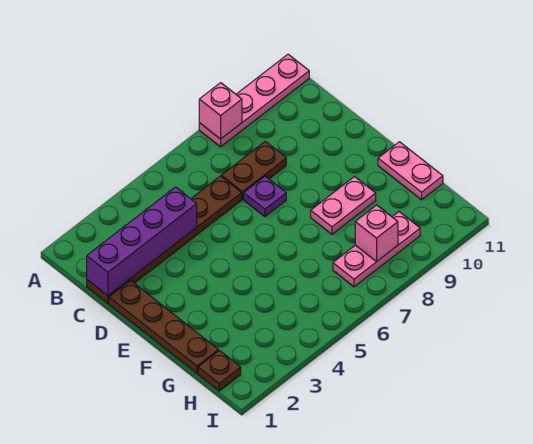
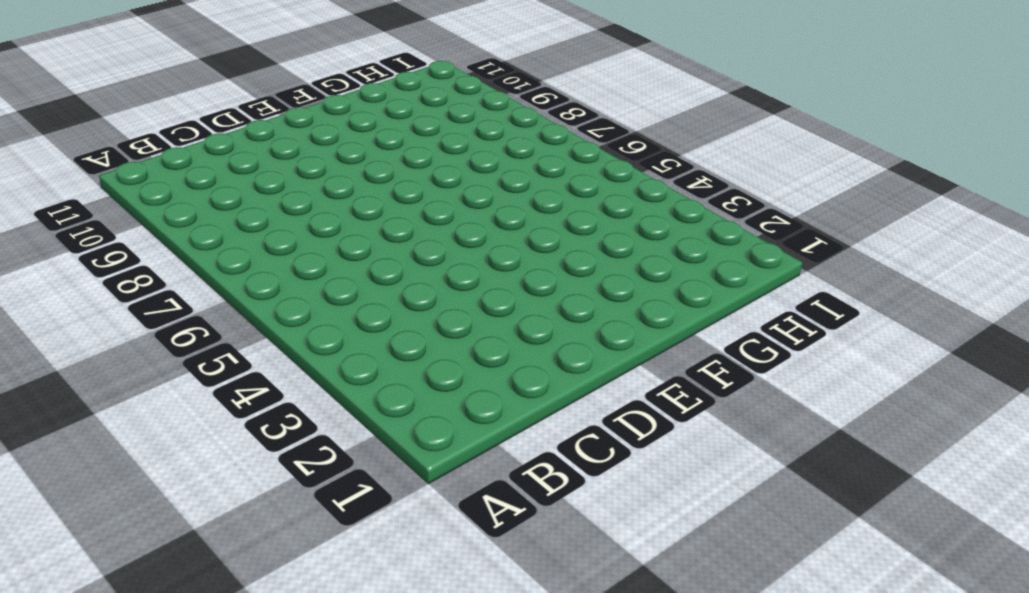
none -> pink 1x4 plate [199,54,309,147]
none -> brown 1x6 plate [87,176,242,303]
none -> brown 1x2 plate [221,141,286,199]

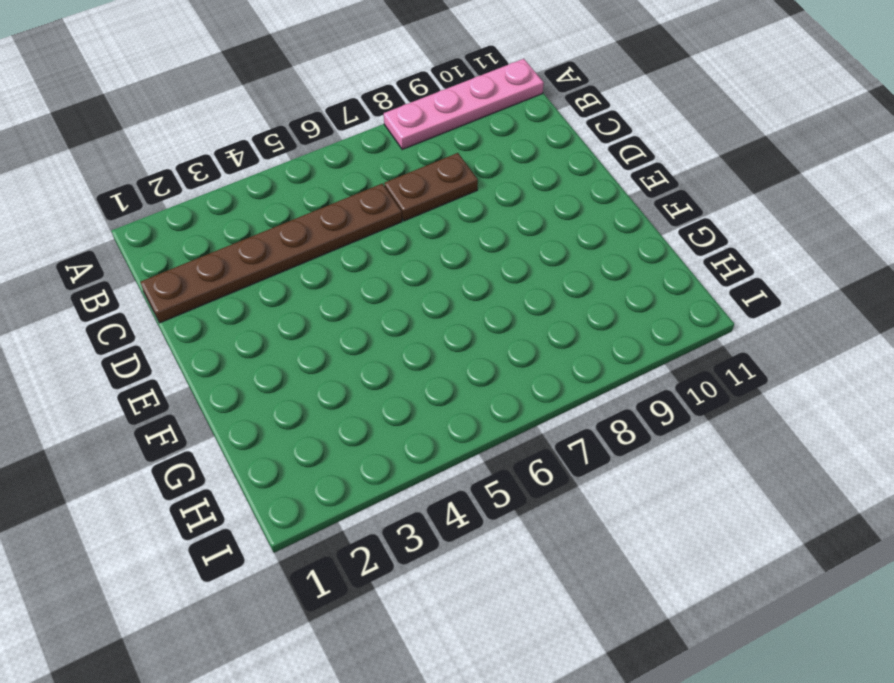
none -> brown 1x4 plate [109,281,218,373]
none -> purple 1x1 plate [244,176,286,217]
none -> pink 1x2 plate [311,177,376,234]

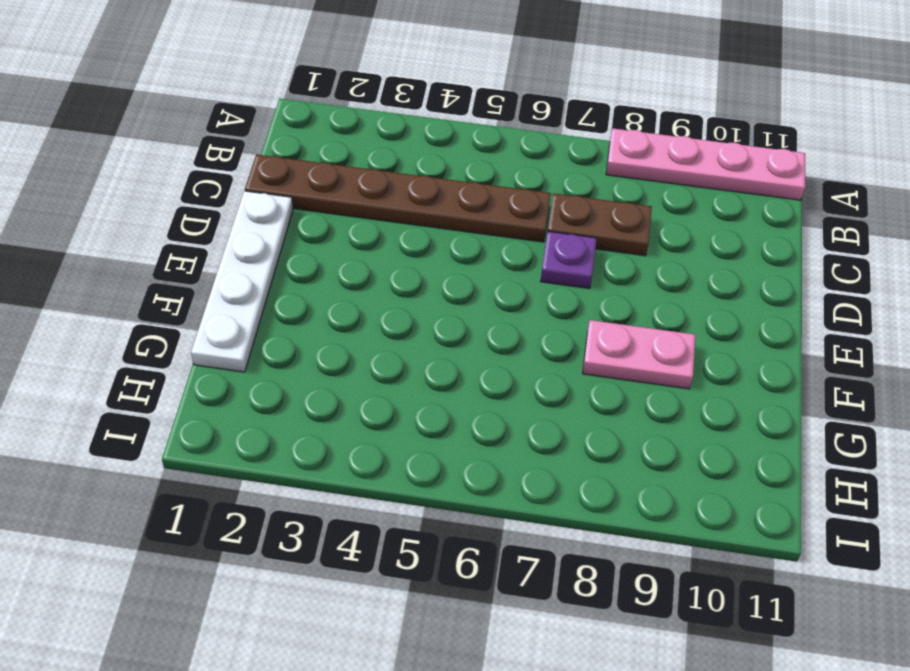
white 1x4 plate [191,191,293,372] -> brown 1x4 plate [109,281,218,373]
none -> pink 1x2 plate [378,142,443,200]
none -> brown 1x1 plate [198,351,241,391]
none -> pink 1x3 plate [333,212,420,287]

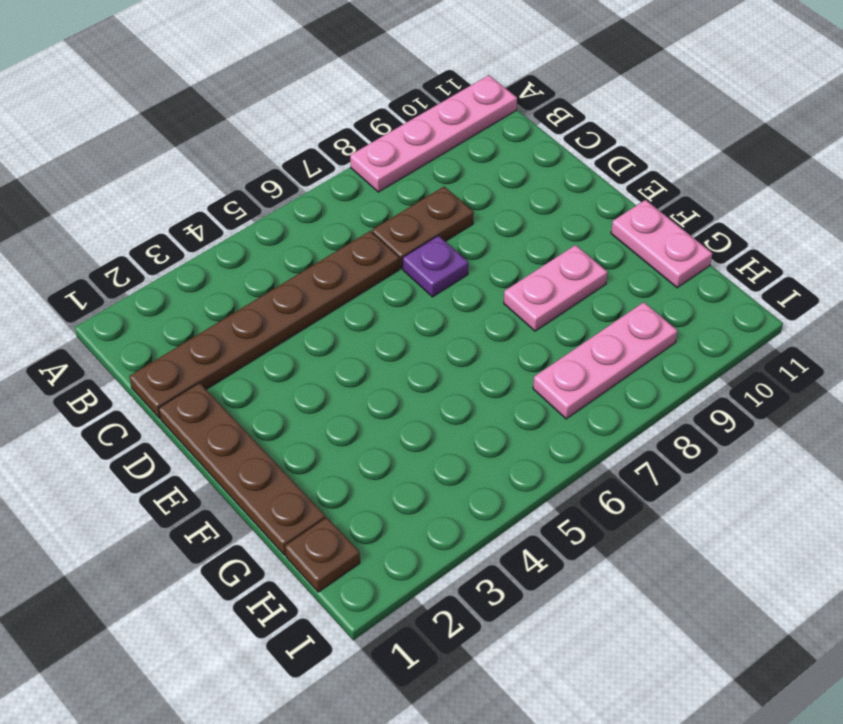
none -> pink 1x1 brick [199,83,242,139]
none -> purple 1x4 brick [87,187,197,295]
none -> pink 1x1 brick [355,205,398,261]

